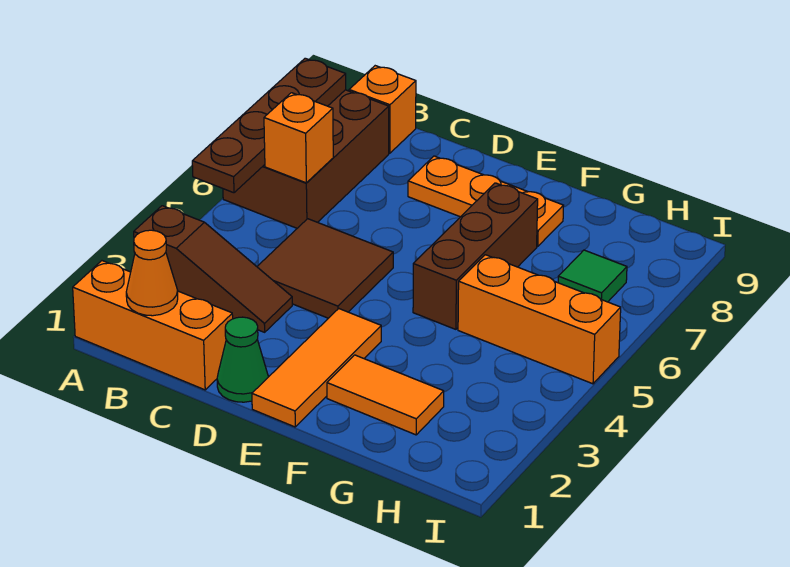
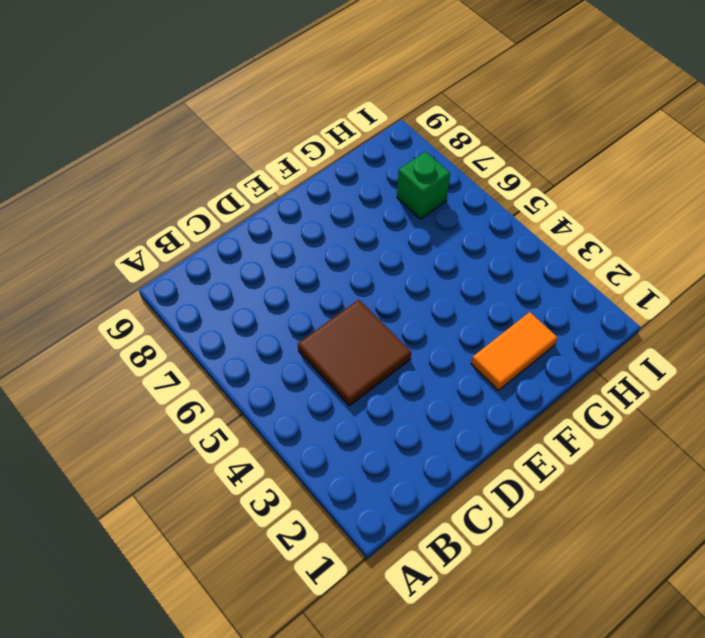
green 1x1 brick [397,152,450,219] -> green 1x1 tile [558,250,627,302]
none -> orange 1x3 brick [73,261,233,390]
none -> brown 1x3 slope [134,206,292,332]
none -> brown 2x3 brick [223,90,389,228]

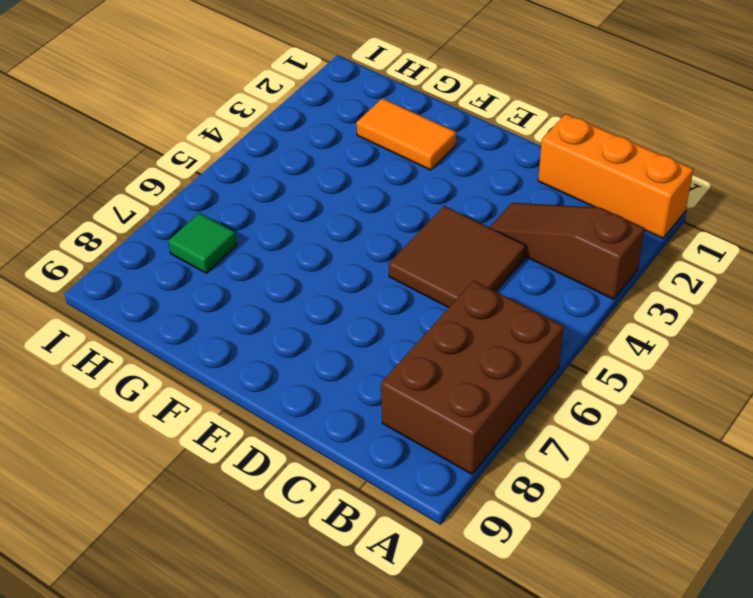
none -> orange 1x1 brick [349,66,416,153]
none -> green 1x1 cone [217,317,268,402]
none -> orange 1x3 plate [408,156,564,246]

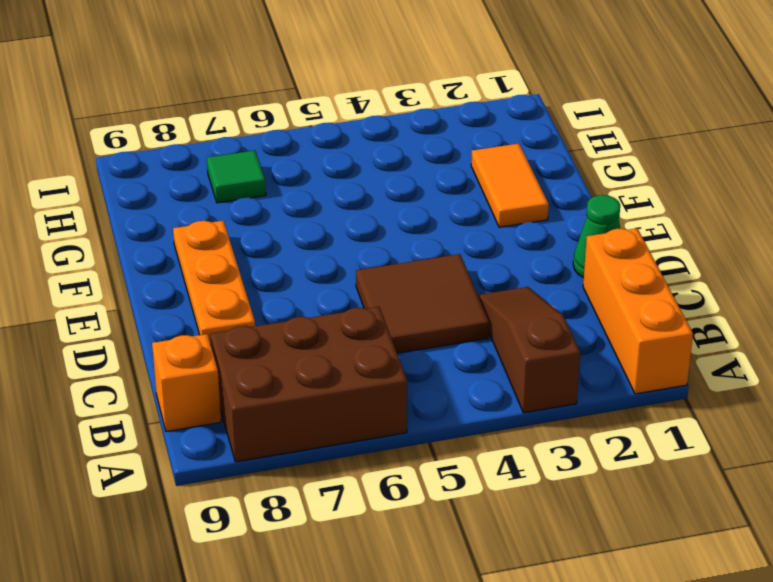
none -> orange 1x3 tile [252,309,381,427]
none -> brown 1x3 brick [413,183,538,329]
none -> orange 1x3 brick [458,255,621,384]

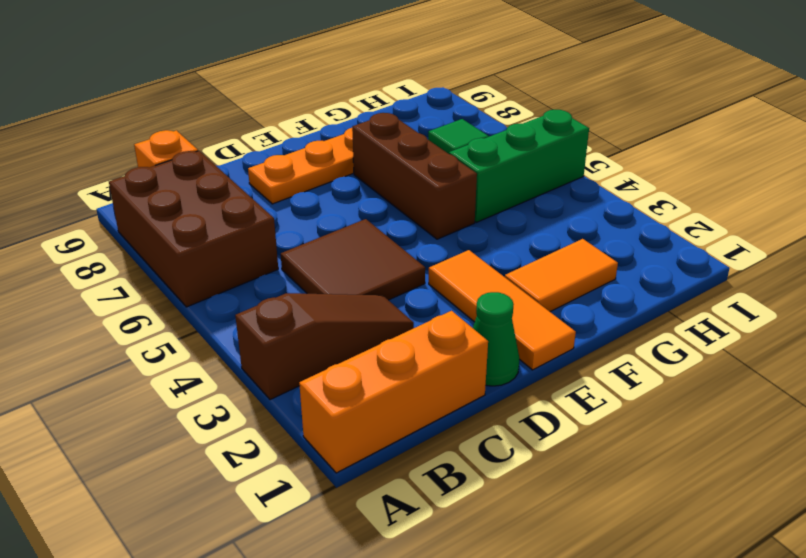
green 1x3 brick [449,110,589,222] -> orange 1x3 brick [458,255,621,384]
none -> brown 1x4 plate [192,58,346,193]
none -> orange 1x1 cone [126,230,178,316]
none -> orange 1x1 brick [264,93,333,183]

